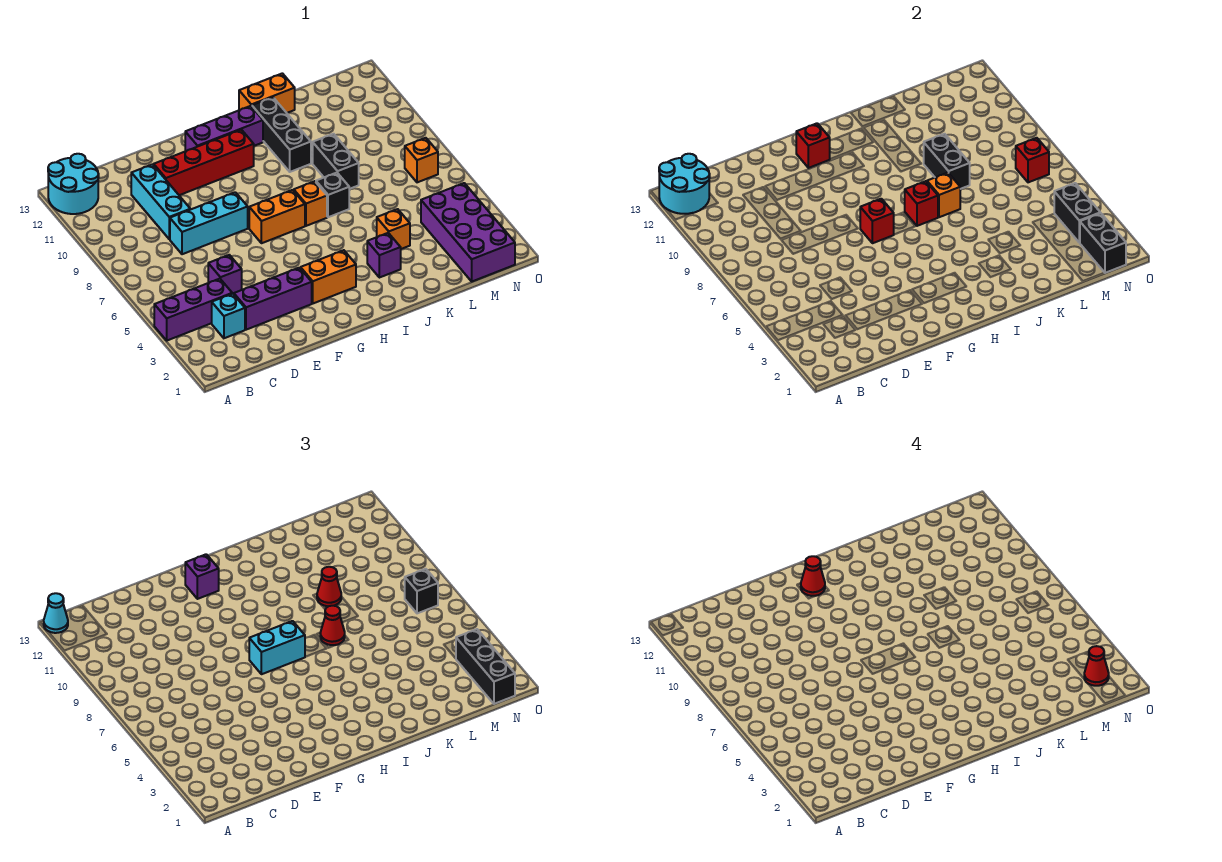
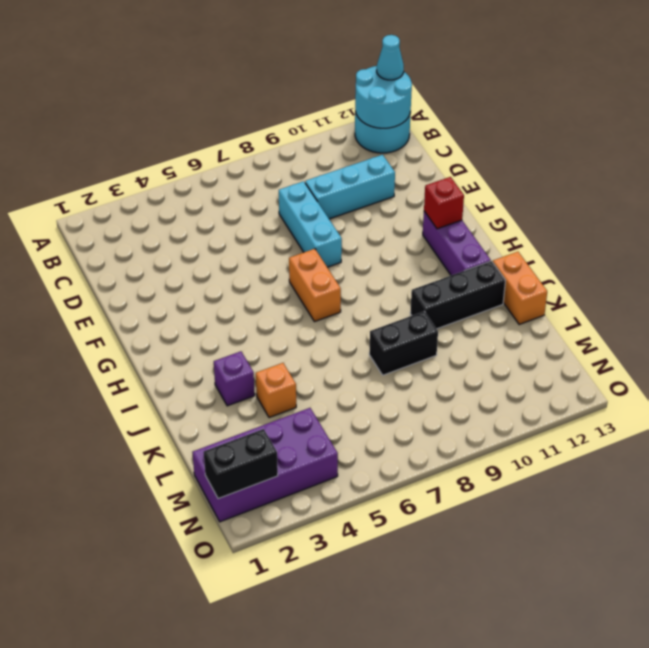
none -> purple 1x3 brick [154,279,232,340]
none -> cyan 1x1 brick [212,294,245,338]
none -> purple 1x3 brick [234,268,312,330]
none -> purple 1x1 brick [208,255,242,294]

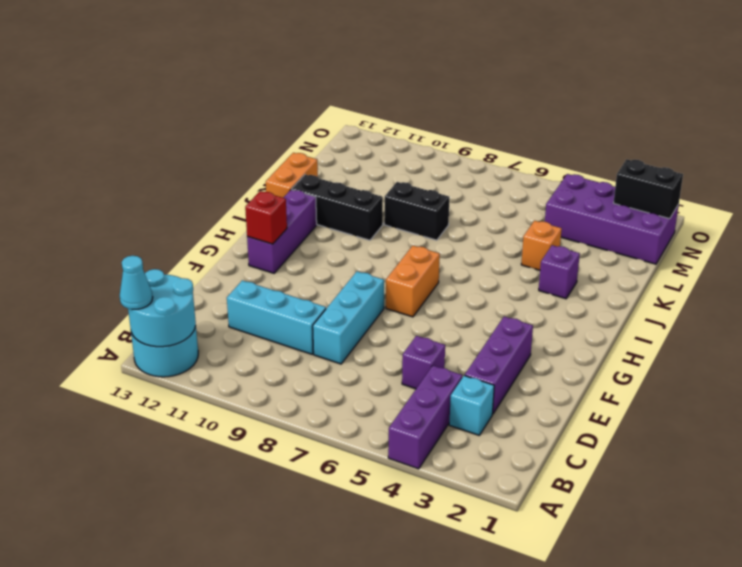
none -> red 1x4 brick [154,130,254,195]
none -> orange 1x2 brick [301,250,356,303]
none -> orange 1x1 brick [294,181,327,226]
none -> black 1x1 brick [316,173,349,217]

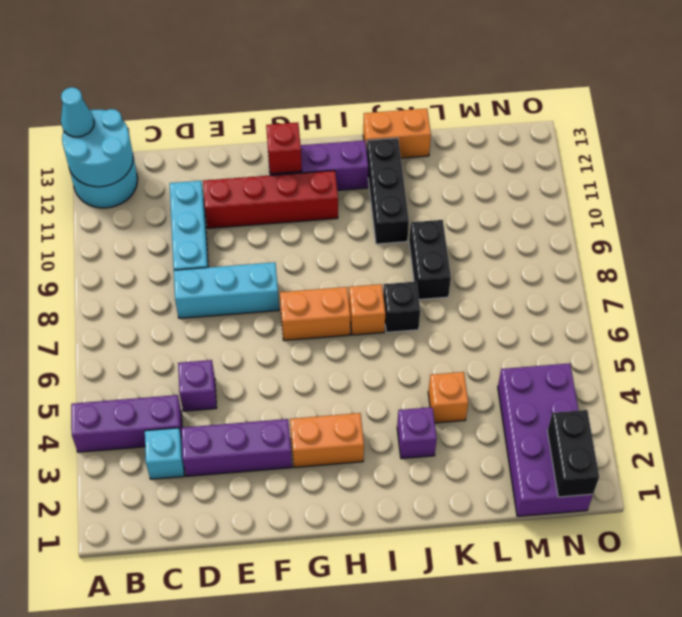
none -> orange 1x1 brick [405,138,438,182]
none -> red 1x1 brick [860,199,894,243]
none -> red 1x1 brick [905,181,938,226]
none -> orange 1x1 brick [927,173,960,217]

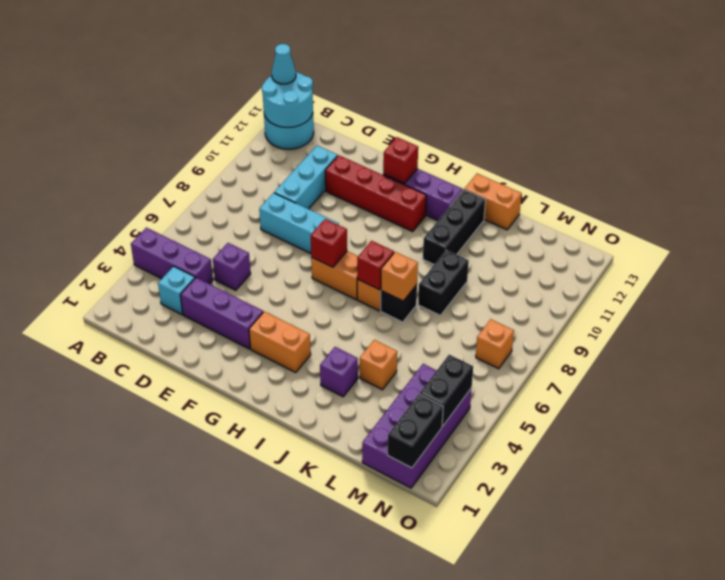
none -> black 1x2 brick [924,134,970,189]
none -> red 1x1 brick [1016,138,1049,182]
none -> cyan 1x2 brick [249,621,305,674]
none -> purple 1x1 brick [185,554,219,599]

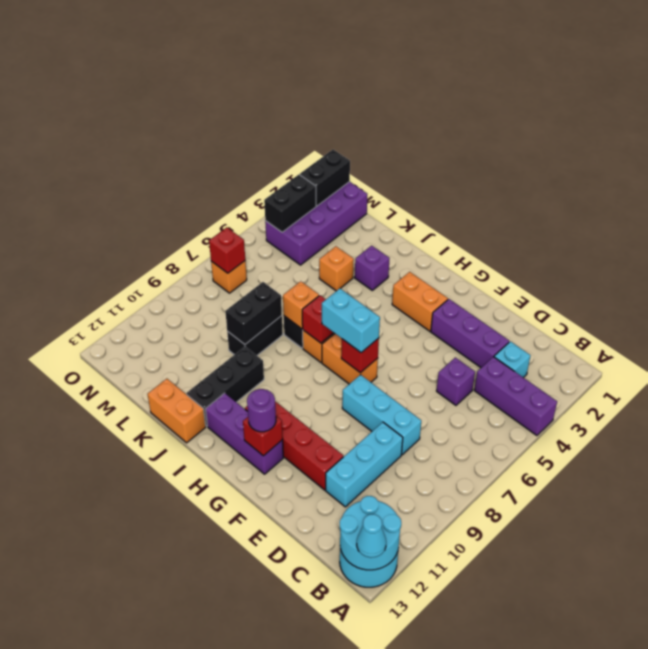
purple 1x1 round brick [247,389,276,432] -> purple 1x1 brick [185,554,219,599]
none -> red 1x1 cone [320,606,345,645]
none -> red 1x1 cone [317,567,341,606]
none -> black 1x3 brick [456,629,515,704]
none -> black 1x1 brick [405,569,438,613]

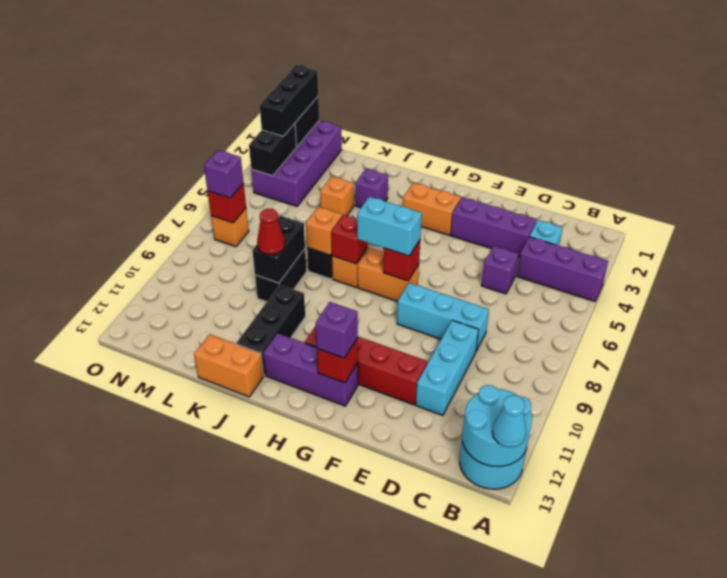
purple 1x1 brick [204,150,244,198] -> black 1x1 brick [405,569,438,613]
none -> red 1x1 cone [320,606,345,645]
none -> red 1x1 cone [801,556,825,596]
none -> red 1x1 cone [1084,646,1109,686]

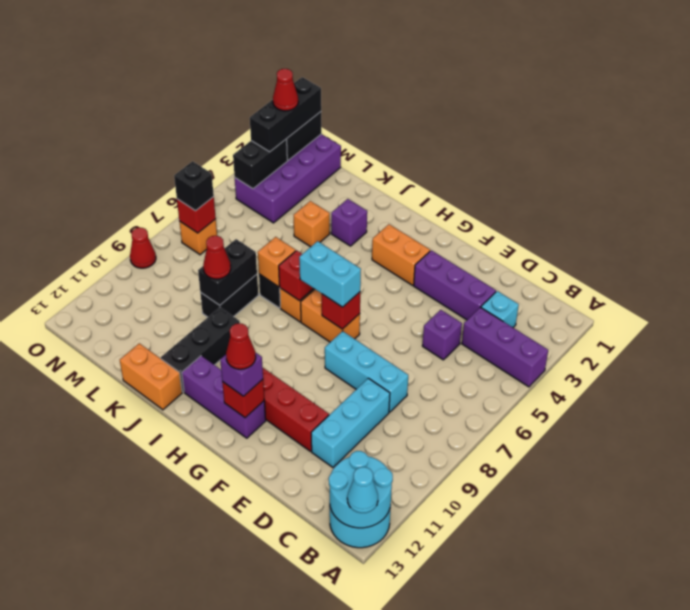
red 1x1 cone [130,228,156,268] -> red 1x1 cone moved to [320,606,345,645]

